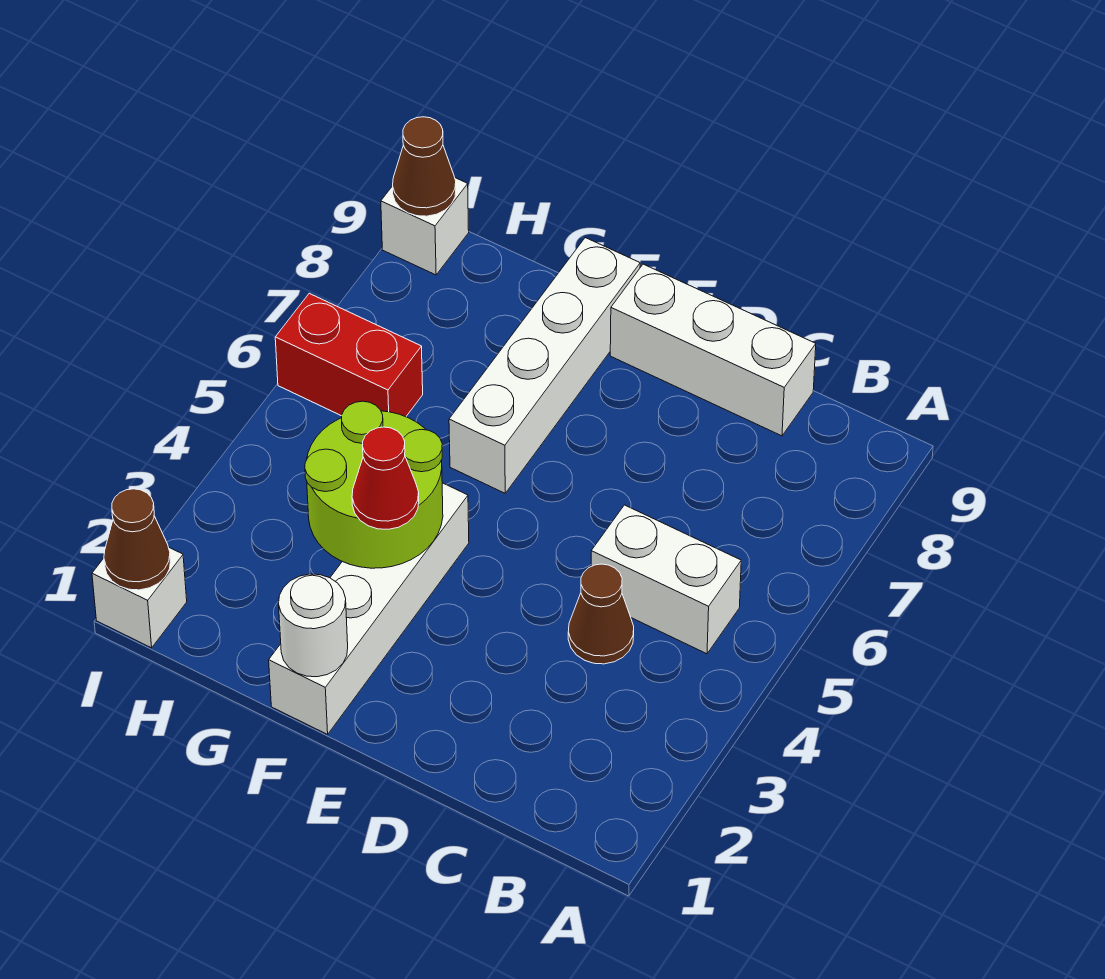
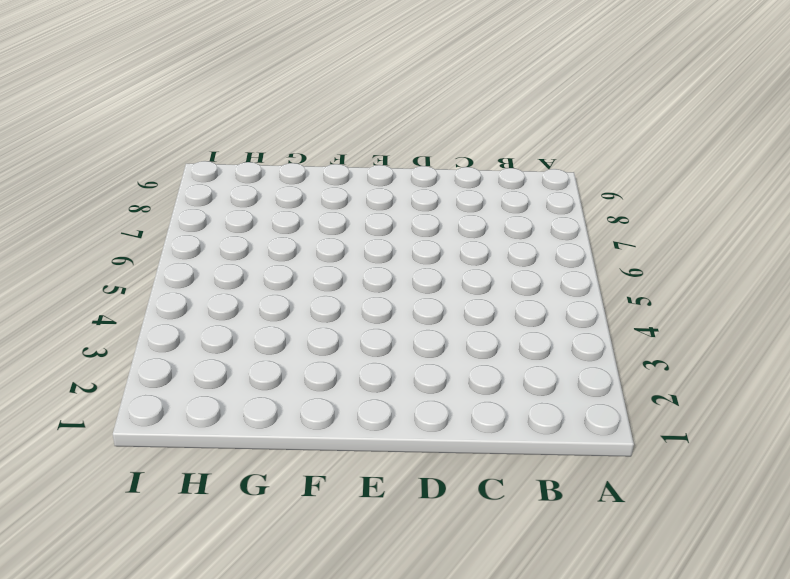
none -> white 1x2 brick [591,505,741,654]
none -> brown 1x1 cone [568,564,634,664]
none -> white 1x3 brick [610,264,816,436]

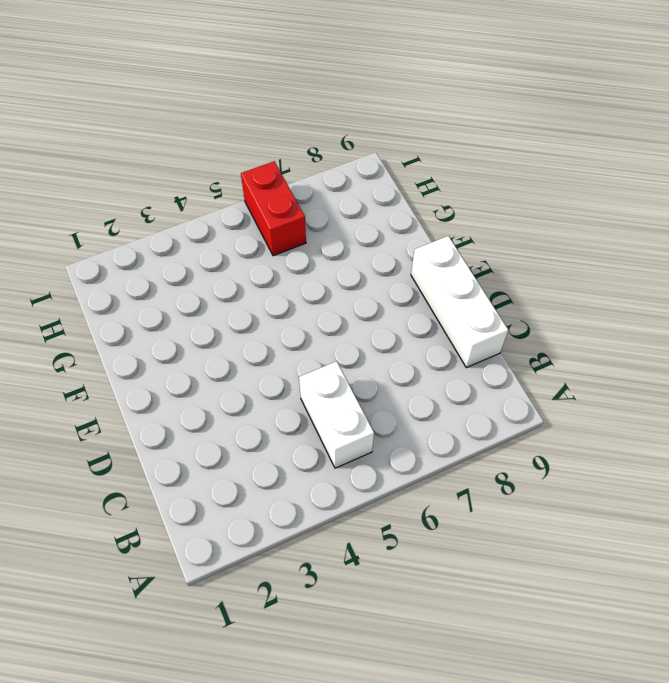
none -> brown 1x1 cone [568,564,634,664]
none -> white 1x4 brick [269,483,469,734]
none -> white 1x4 brick [449,238,640,493]

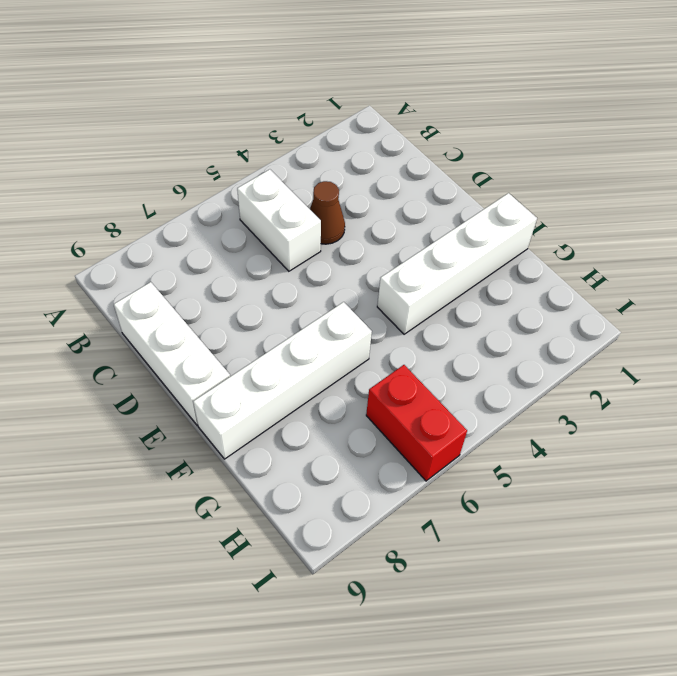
none -> white 1x1 brick [92,547,187,648]
none -> white 1x1 brick [381,178,469,275]
none -> white 1x1 round brick [279,574,348,677]

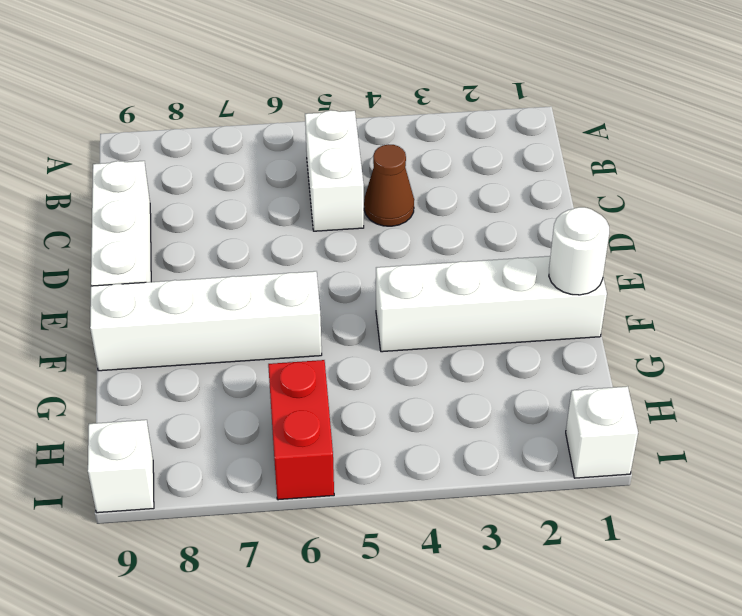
none -> lime 2x2 round brick [305,401,443,568]
none -> brown 1x1 cone [104,489,171,590]
none -> brown 1x1 cone [393,117,456,216]

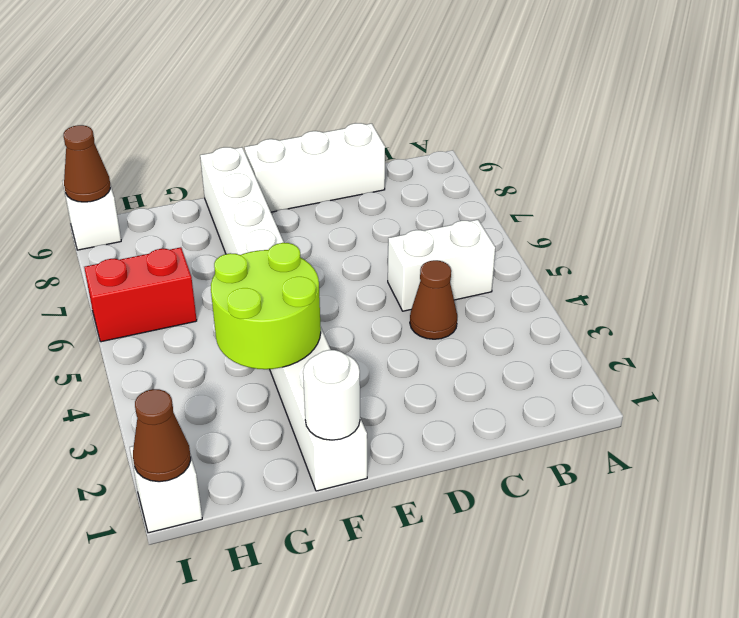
none -> red 1x1 cone [352,427,419,529]

